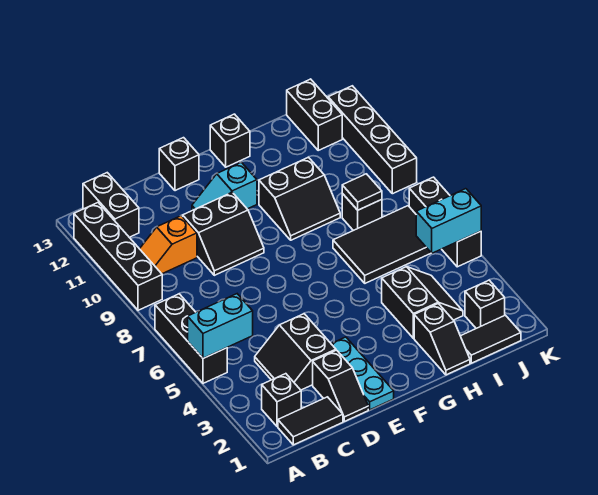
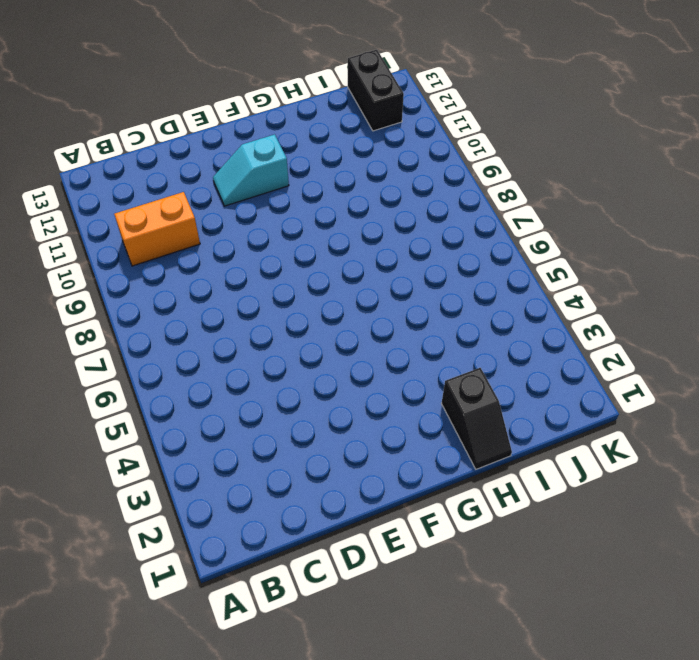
orange 1x2 brick [114,192,200,266] -> orange 1x2 slope [140,216,197,274]
none -> black 1x3 brick [155,294,227,383]
none -> black 1x4 brick [74,203,162,310]
none -> black 1x2 tile [278,397,343,445]

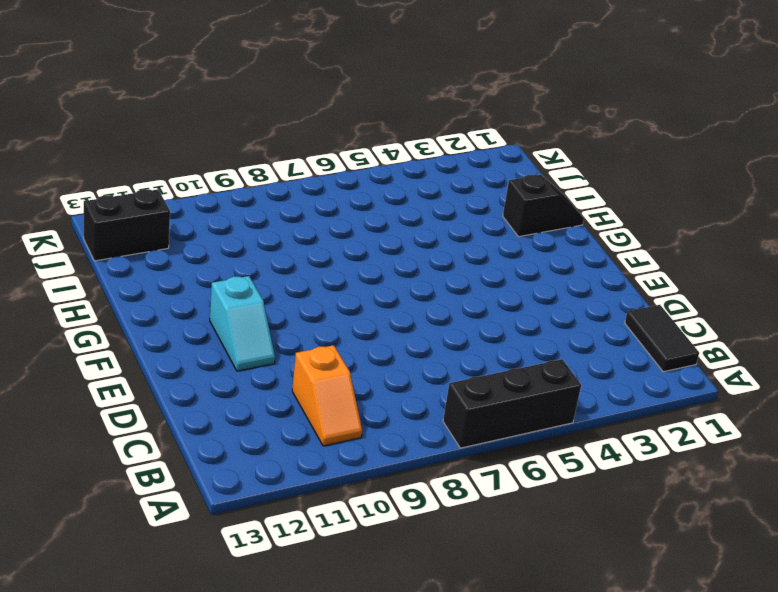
none -> black 1x4 brick [74,203,162,310]
none -> black 1x1 brick [262,374,301,427]
none -> black 1x2 brick [83,173,139,237]

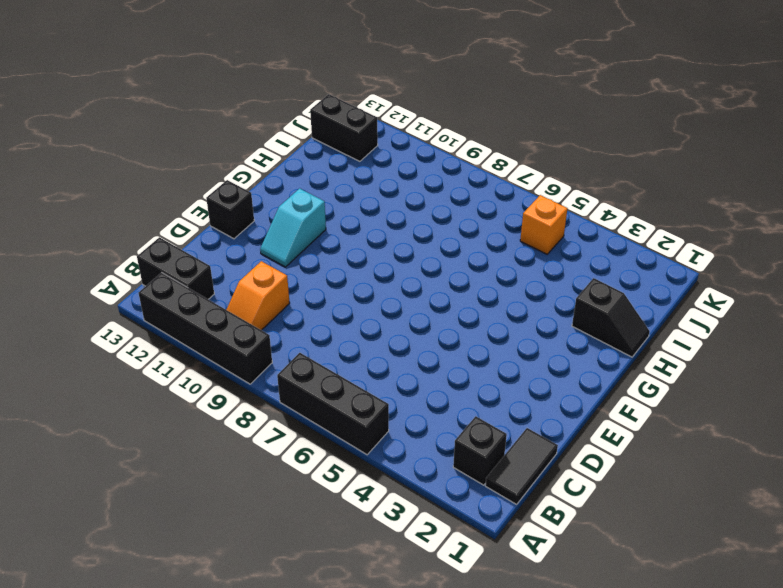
orange 1x1 brick [520,195,567,254] -> none
none -> black 2x2 slope [255,314,336,390]
none -> black 1x2 slope [313,350,368,421]
none -> black 2x2 slope [183,192,264,275]

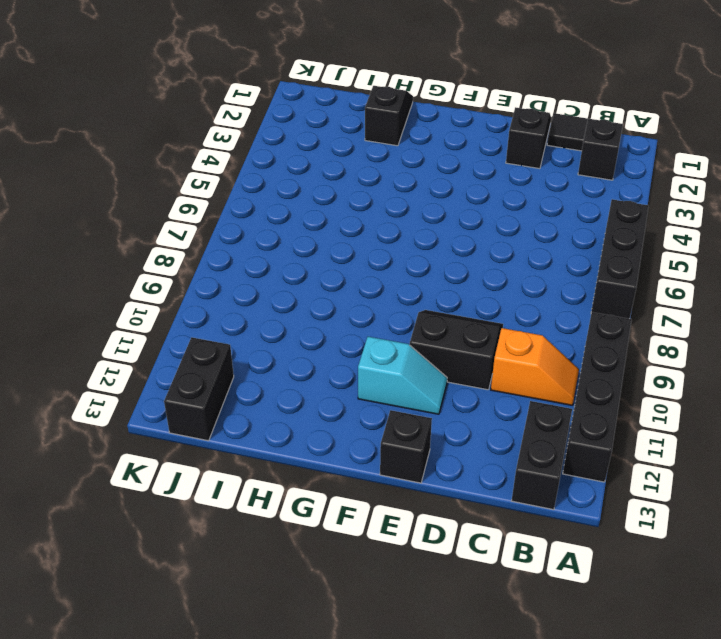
none -> black 2x2 slope [255,314,336,390]
none -> cyan 1x3 plate [332,337,394,410]
none -> black 2x2 slope [259,157,340,240]

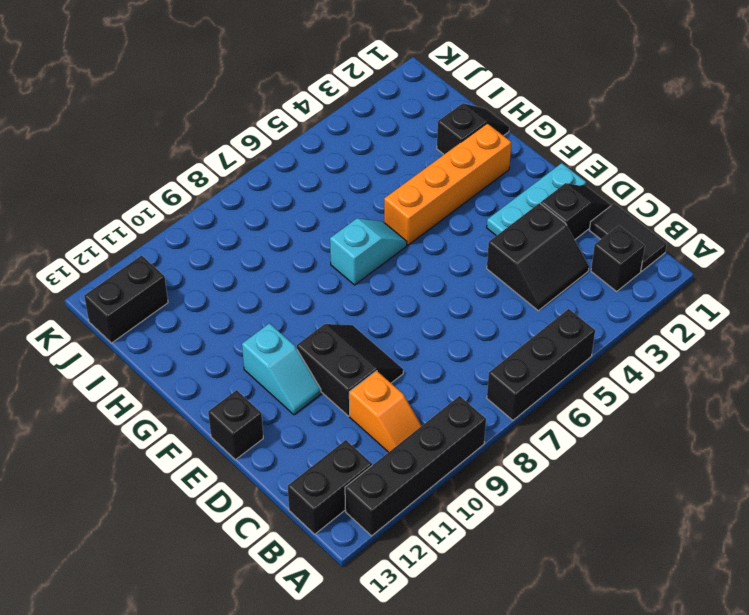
orange 1x4 brick [384,123,511,245] -> none
cyan 1x2 slope [330,219,407,285] -> none
none -> black 2x2 slope [259,157,340,240]
none -> black 1x1 brick [210,114,250,167]
none -> black 2x2 slope [382,267,463,338]

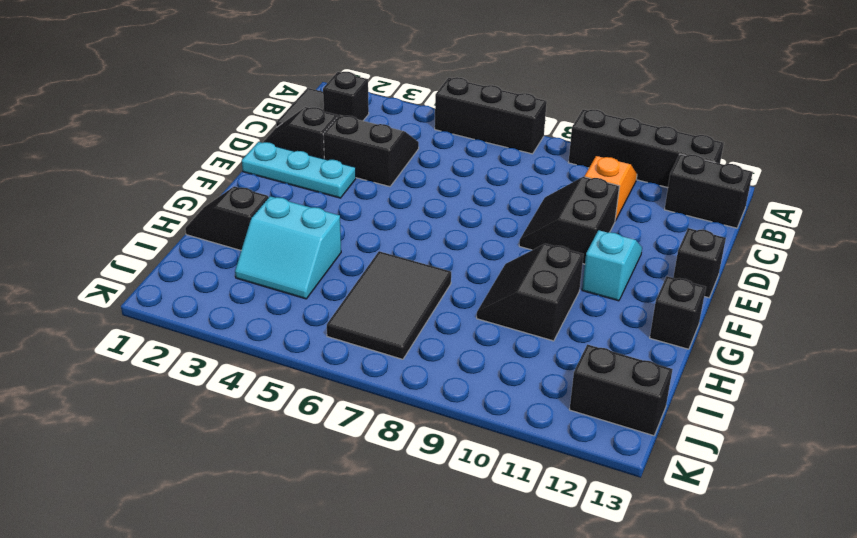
cyan 2x2 slope [235,196,341,299] -> black 2x2 slope [382,267,463,338]
none -> black 1x2 tile [461,315,521,363]
none -> black 1x1 brick [342,194,382,231]
none -> black 1x1 brick [465,280,505,328]

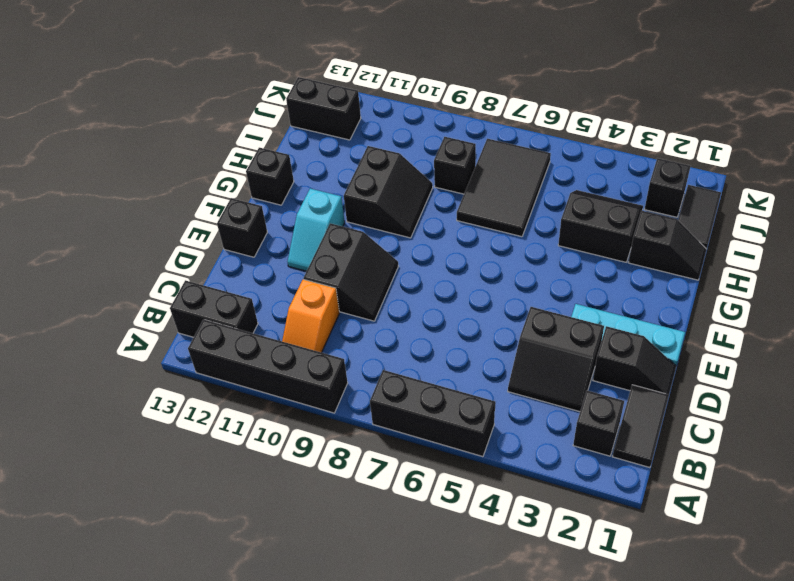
none -> black 1x3 brick [409,177,481,267]
none -> black 1x4 brick [328,86,417,194]
none -> cyan 1x2 brick [188,294,253,358]

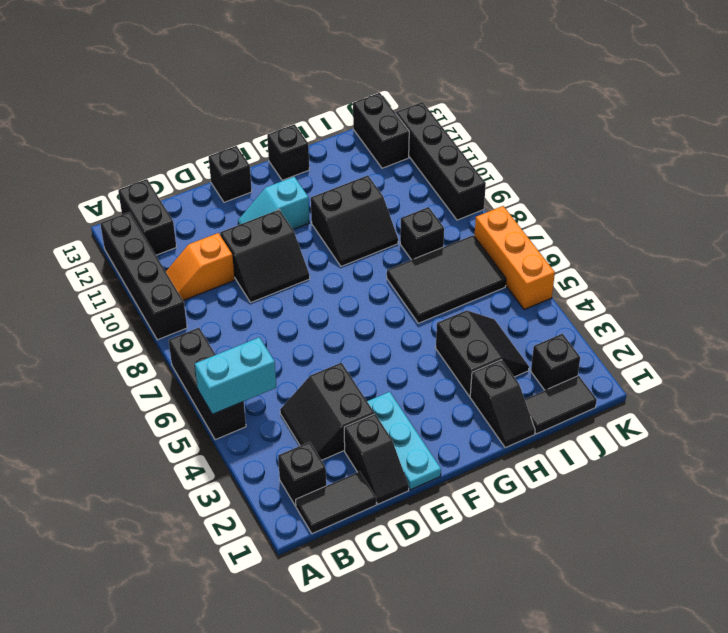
orange 1x3 brick [474,206,555,310] -> black 1x3 brick [409,177,481,267]
none -> black 1x1 tile [342,174,382,210]
none -> cyan 1x2 brick [416,189,481,253]

